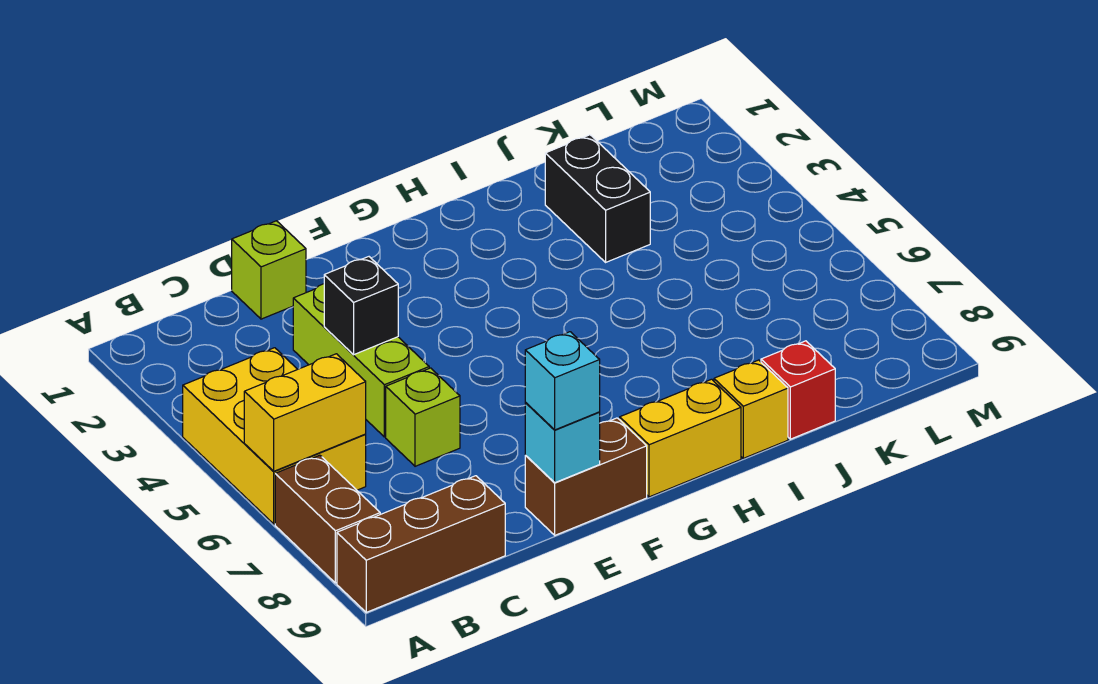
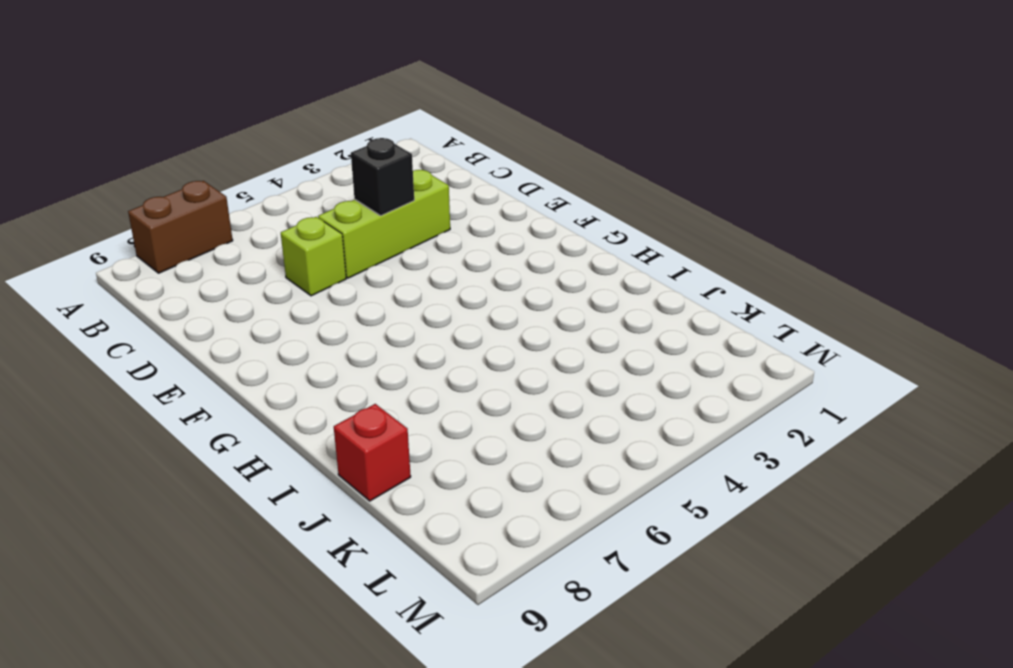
none -> yellow 2x3 brick [183,348,366,524]
none -> brown 1x3 brick [337,476,505,612]
none -> lime 1x1 brick [232,221,306,319]

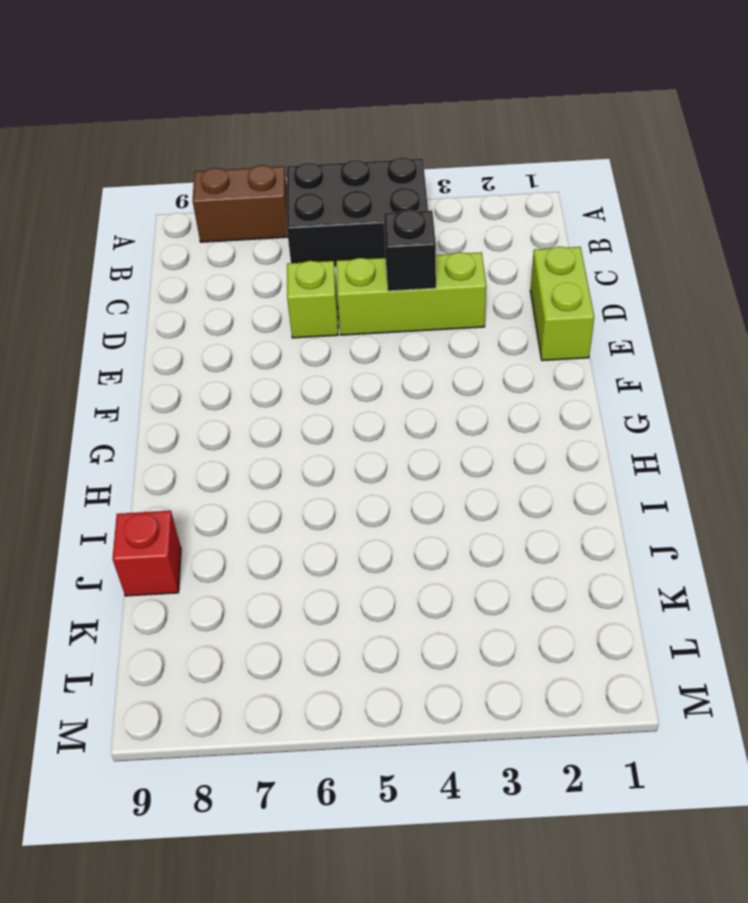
black 2x3 brick [287,157,428,267] -> yellow 2x3 brick [183,348,366,524]
lime 1x2 brick [530,247,594,361] -> lime 1x1 brick [232,221,306,319]
none -> brown 1x3 brick [337,476,505,612]
none -> brown 1x2 brick [525,418,647,535]
none -> yellow 1x2 brick [620,379,741,497]

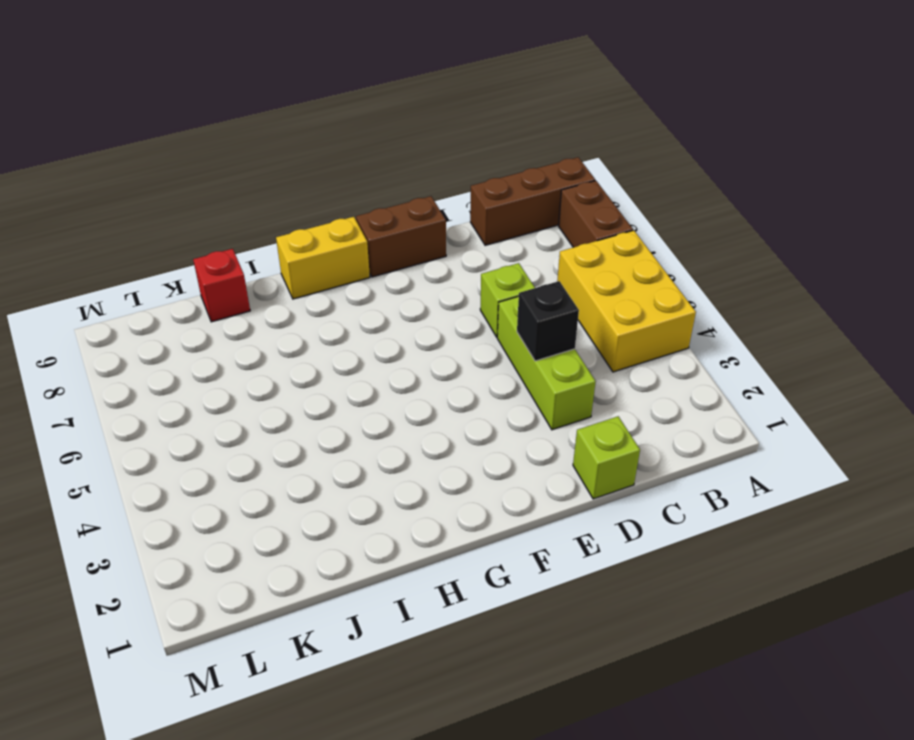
none -> yellow 1x1 brick [714,360,788,458]
none -> black 1x2 brick [545,135,650,262]
none -> yellow 1x2 brick [244,354,366,471]

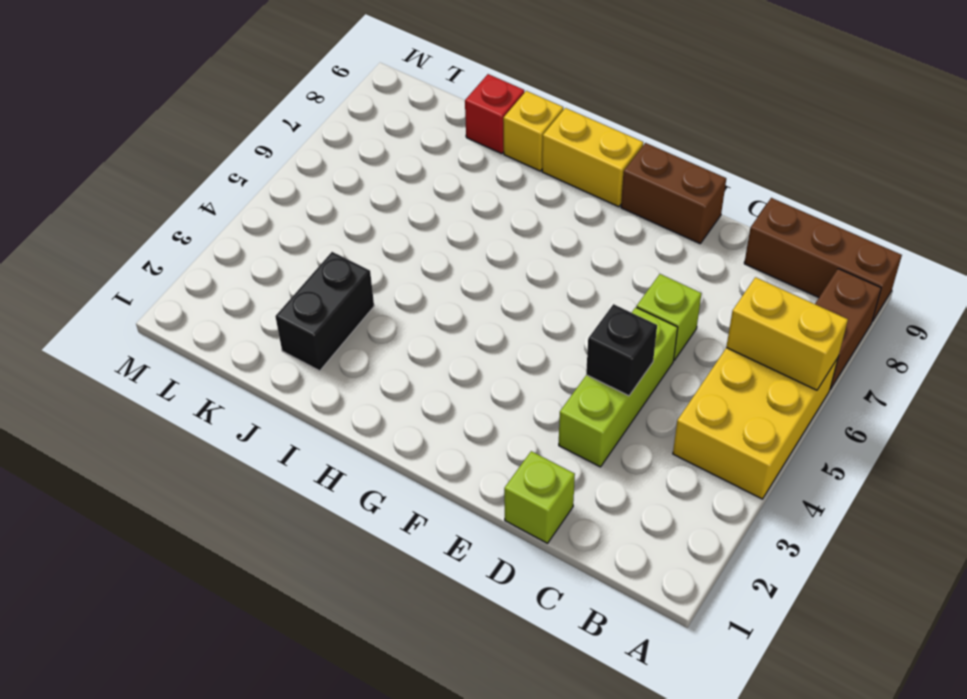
none -> cyan 1x1 brick [525,403,600,483]
none -> cyan 1x1 brick [525,332,600,430]

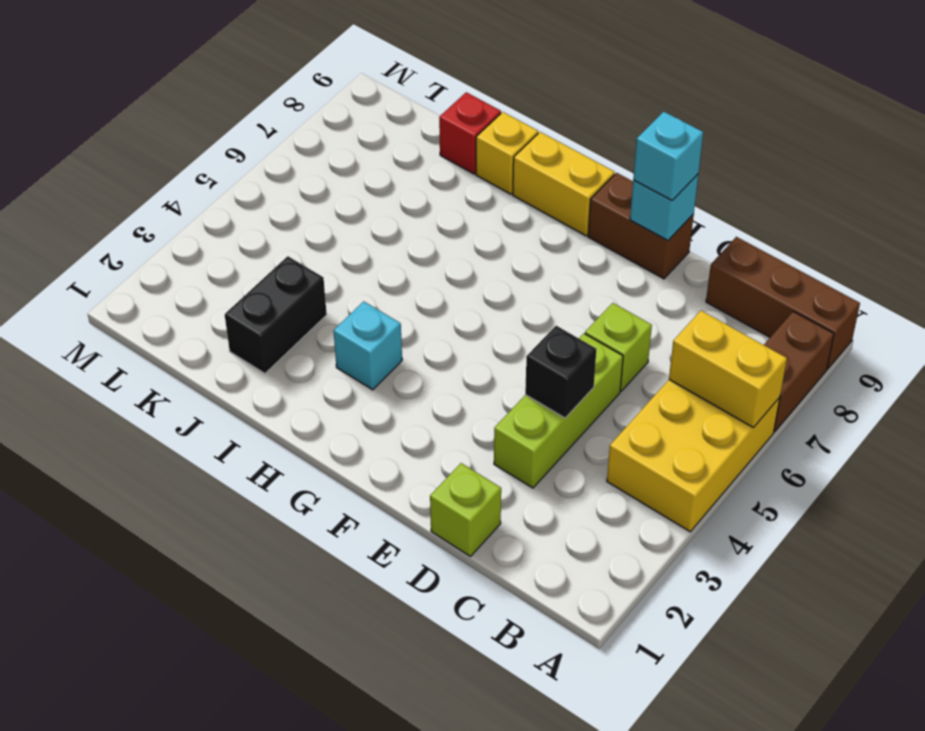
cyan 1x1 brick [333,301,402,390] -> none

